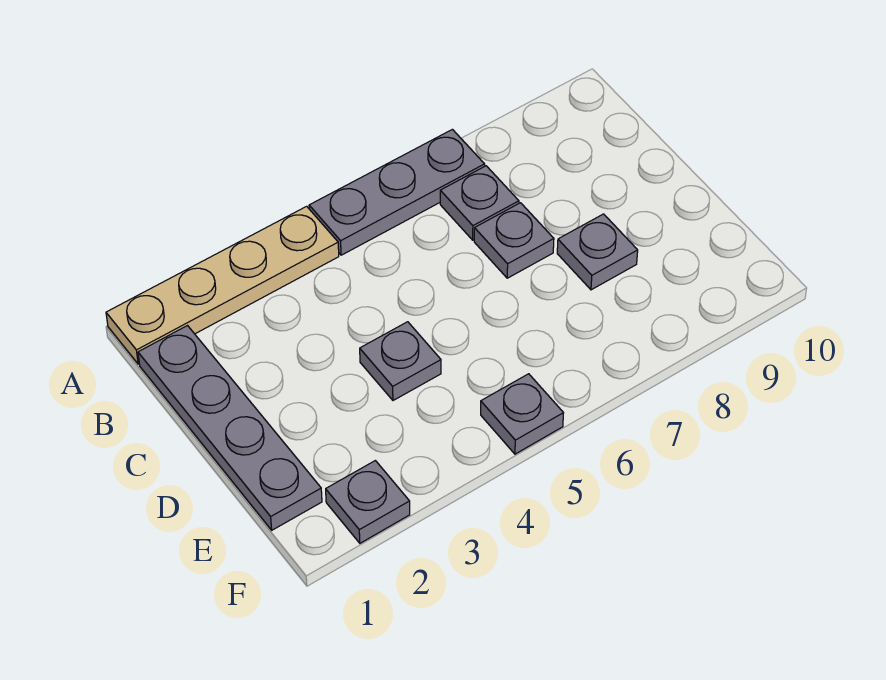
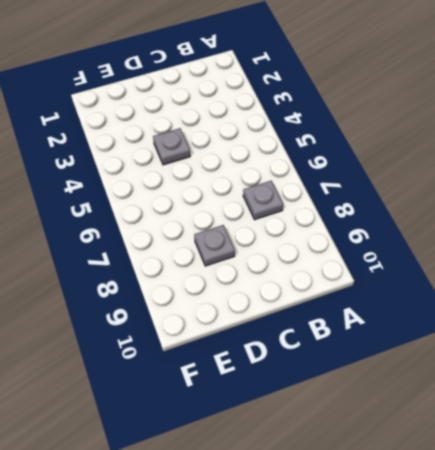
none -> tan 1x4 plate [106,206,339,364]
none -> grey 1x3 plate [309,129,485,255]

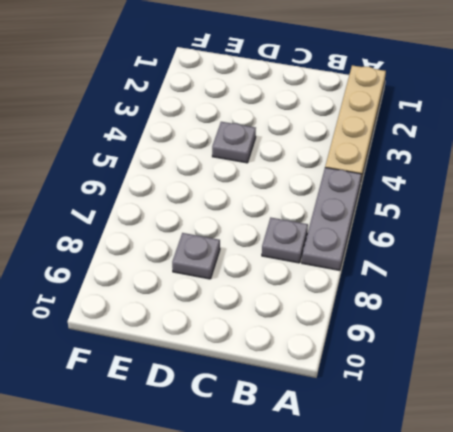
none -> grey 1x4 plate [138,326,322,530]
none -> grey 1x1 plate [474,203,554,278]

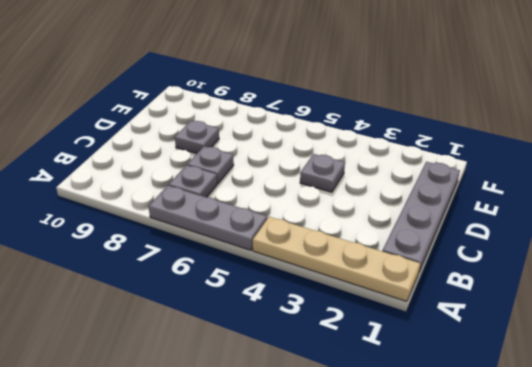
none -> grey 1x1 plate [326,461,410,543]
none -> grey 1x1 plate [481,374,563,454]

